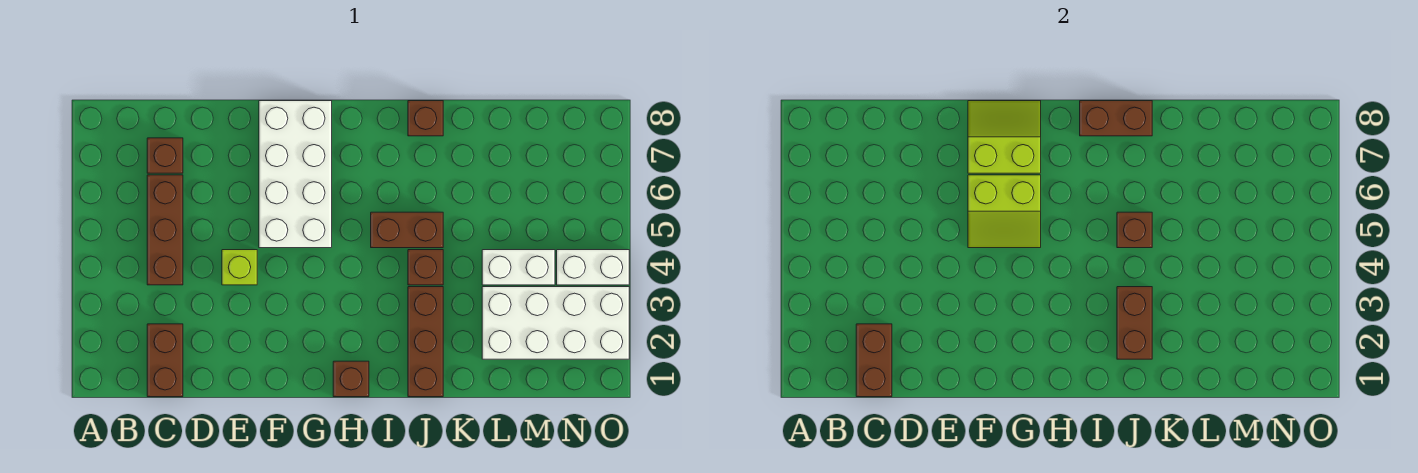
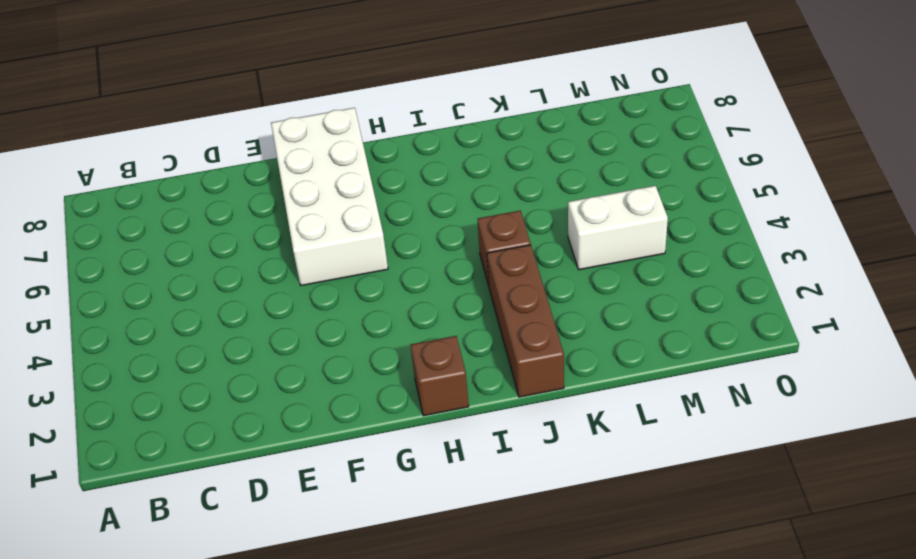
none -> brown 1x2 brick [147,324,183,397]
none -> brown 1x3 brick [147,175,183,285]
none -> brown 1x1 brick [147,138,183,173]

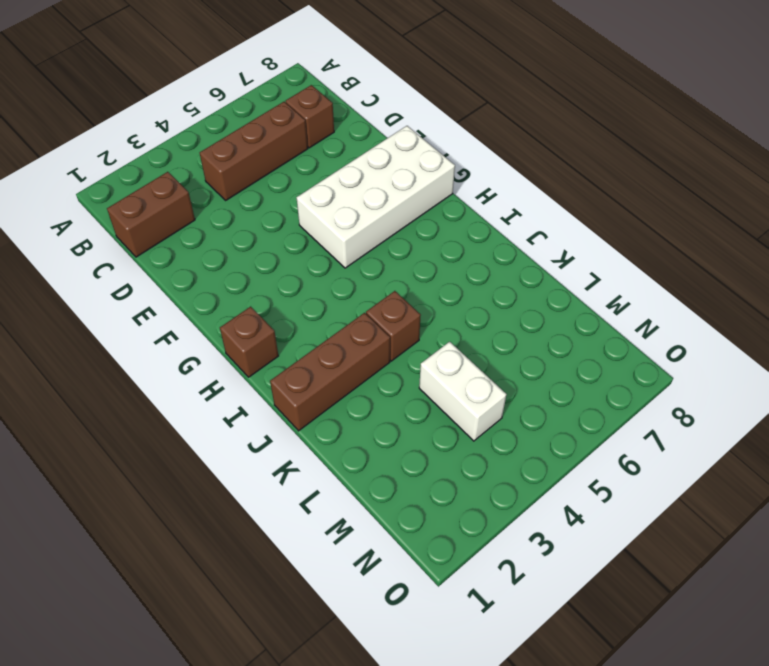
none -> lime 1x1 brick [222,250,257,285]
none -> brown 1x2 brick [371,212,443,248]
none -> brown 1x1 brick [408,101,443,136]

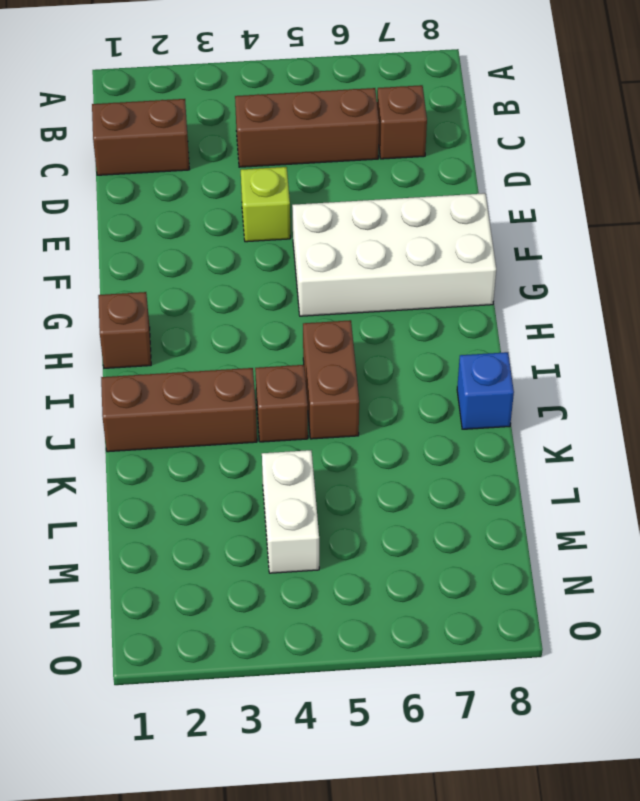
blue 1x1 brick [457,352,514,429] -> brown 1x1 brick [408,101,443,136]
none -> white 2x4 brick [482,287,629,359]
none -> white 1x2 brick [557,250,629,285]
none -> brown 1x2 brick [856,324,892,397]

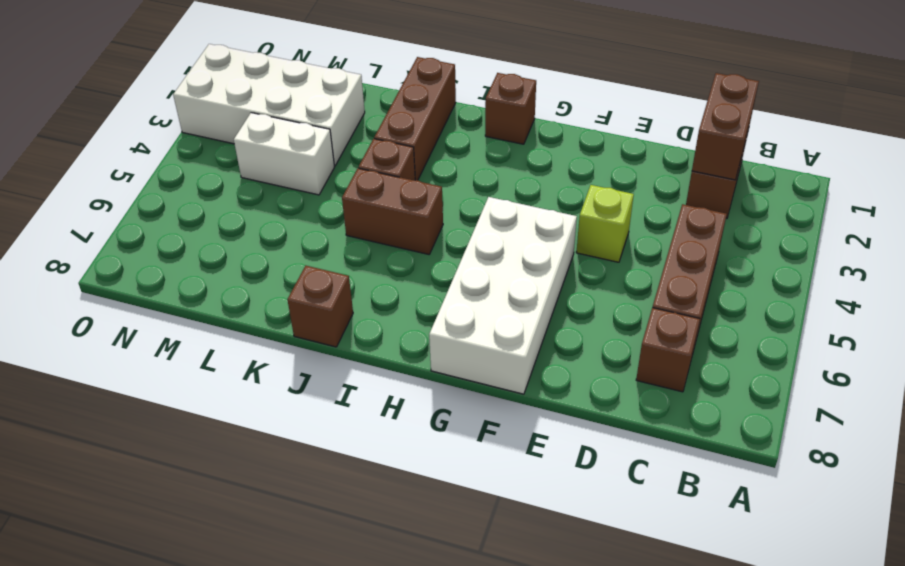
none -> white 1x2 brick [557,250,629,285]
none -> lime 2x2 slope [968,175,1041,248]
none -> lime 2x2 slope [968,101,1041,173]

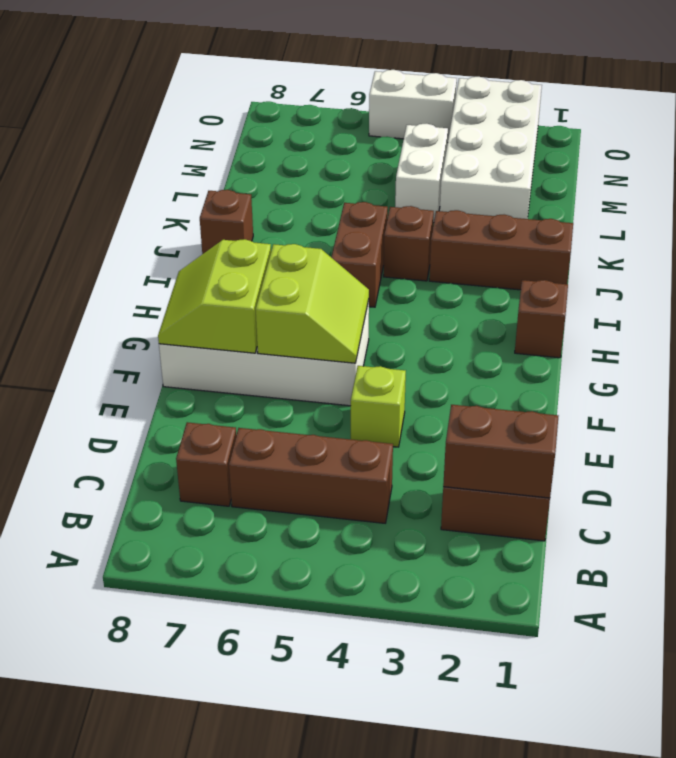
white 1x2 brick [369,70,457,142] -> white 1x2 brick turned to [557,250,629,285]
none -> brown 1x2 brick [1080,101,1152,136]
none -> brown 1x2 brick [1117,287,1152,359]
none -> brown 1x1 brick [1117,212,1152,248]

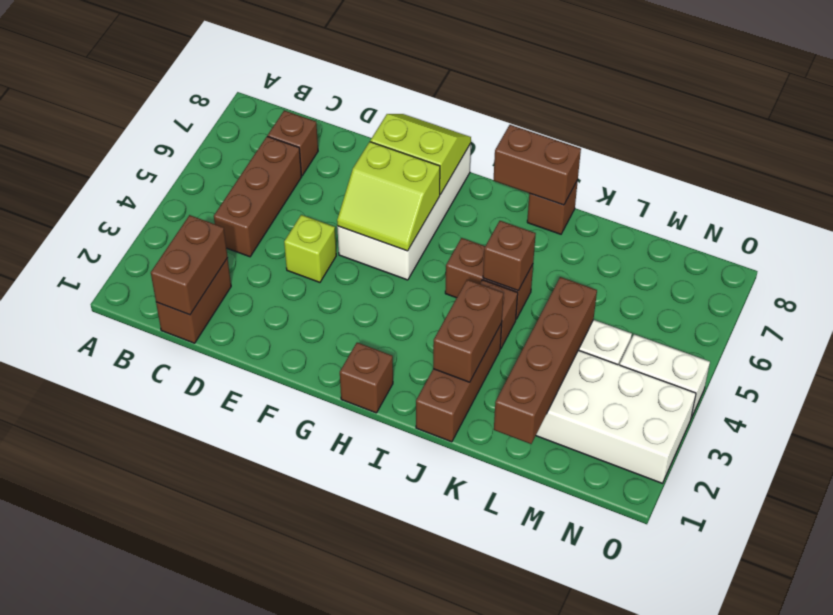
brown 1x4 brick [494,277,597,444] -> none

